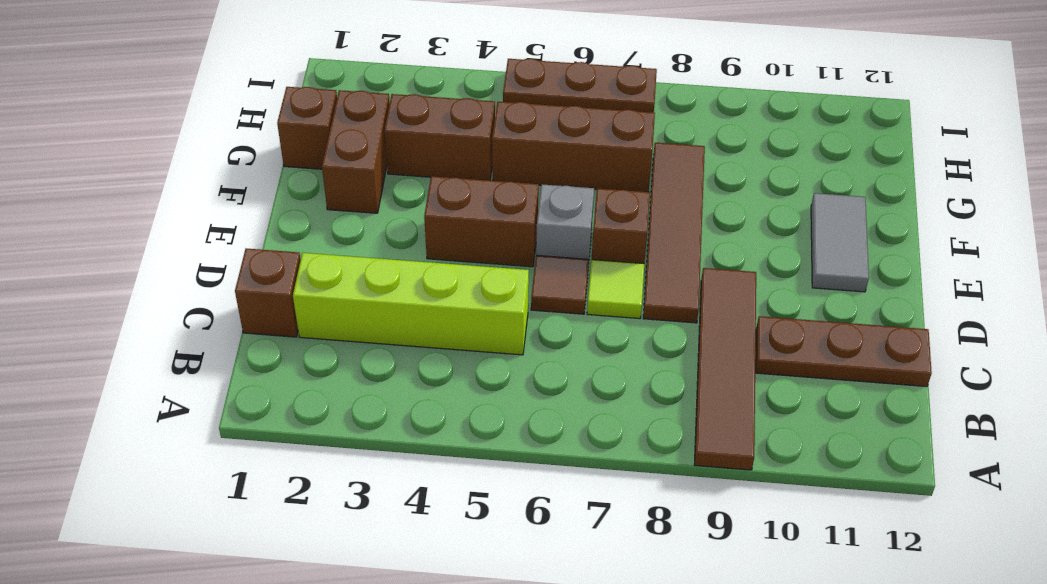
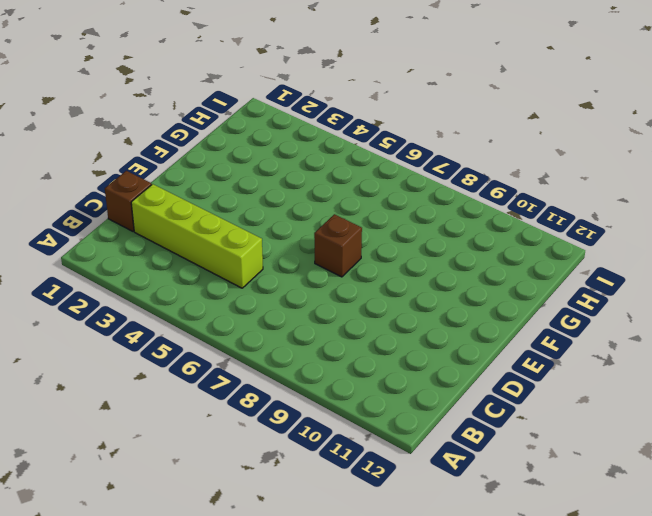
none -> brown 1x4 tile [694,268,756,470]
none -> brown 1x3 plate [756,316,932,387]
none -> brown 1x1 tile [531,255,589,314]

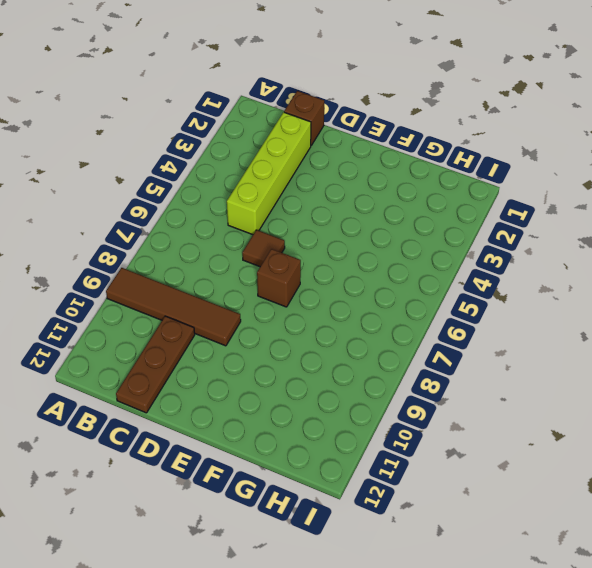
none -> lime 1x1 tile [587,260,644,319]
none -> brown 1x4 tile [643,143,705,323]
none -> brown 1x2 brick [424,176,539,267]

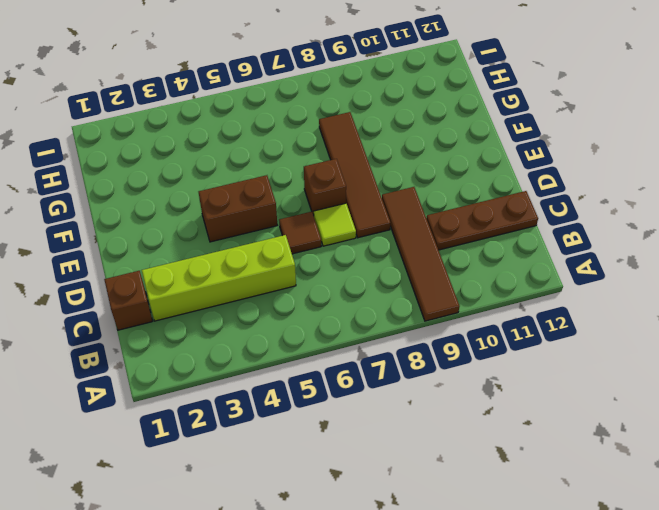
none -> grey 1x1 brick [536,184,594,267]
none -> grey 1x2 tile [811,193,869,292]
none -> brown 1x2 brick [322,90,390,213]

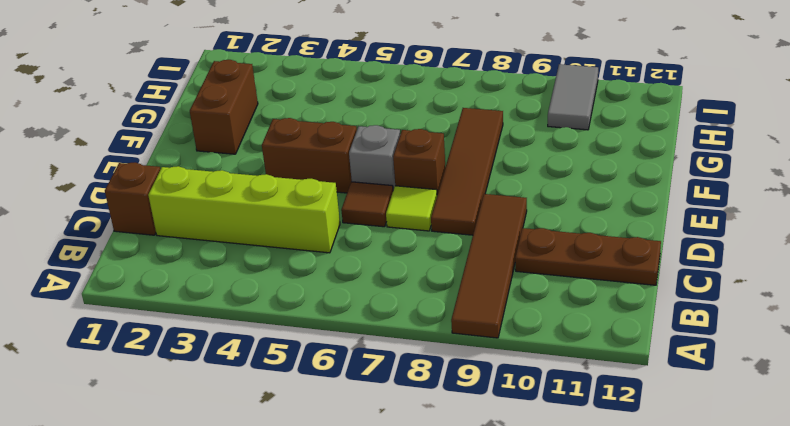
grey 1x2 tile [548,64,598,130] -> grey 1x2 tile moved to [811,193,869,292]
none -> brown 1x1 brick [277,87,337,169]
none -> brown 1x2 brick [384,94,495,181]
none -> brown 1x3 brick [492,102,655,192]

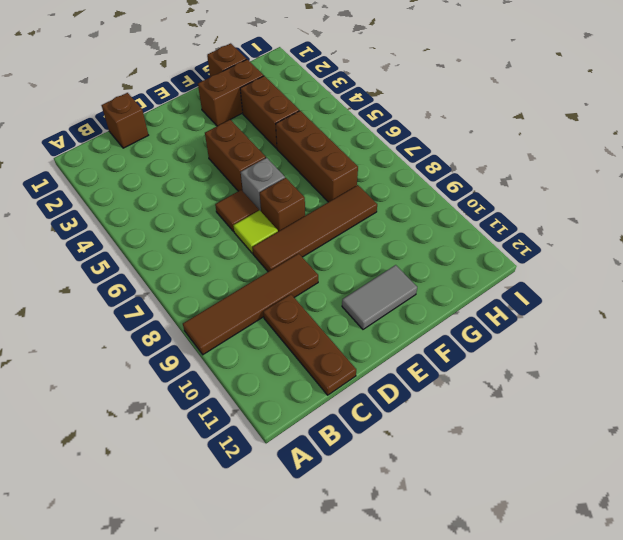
none -> lime 1x4 brick [293,253,529,355]
none -> brown 1x3 plate [503,59,657,113]

